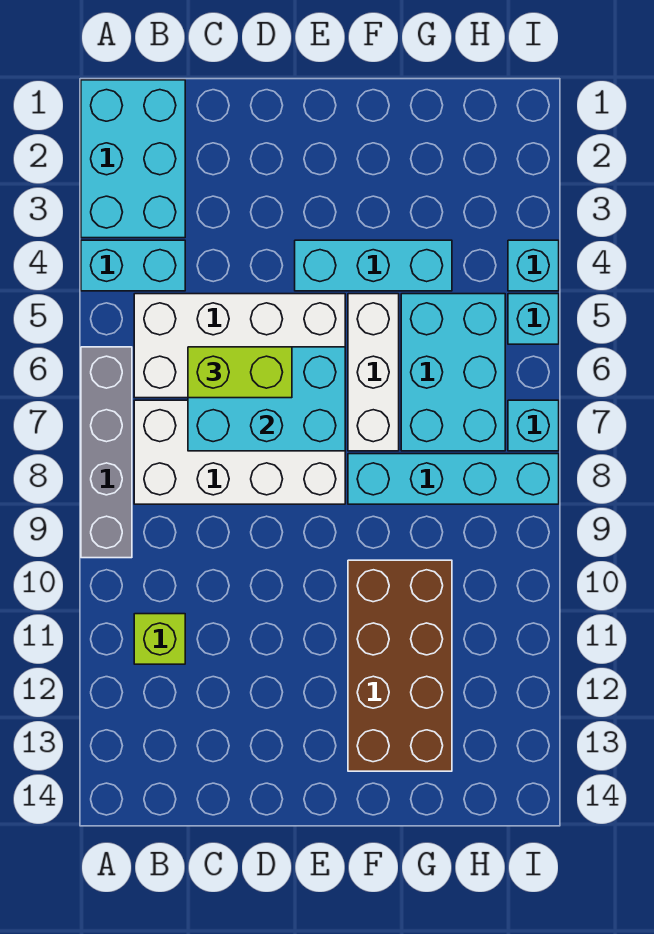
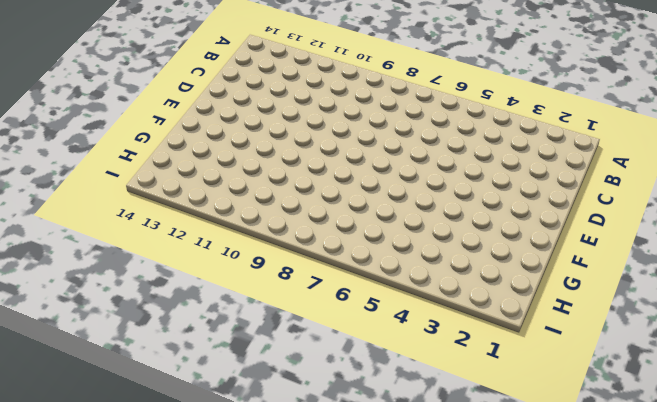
none -> cyan 2x3 brick [81,80,185,238]
none -> cyan 1x2 brick [81,240,185,291]
none -> grey 1x4 brick [81,347,132,558]

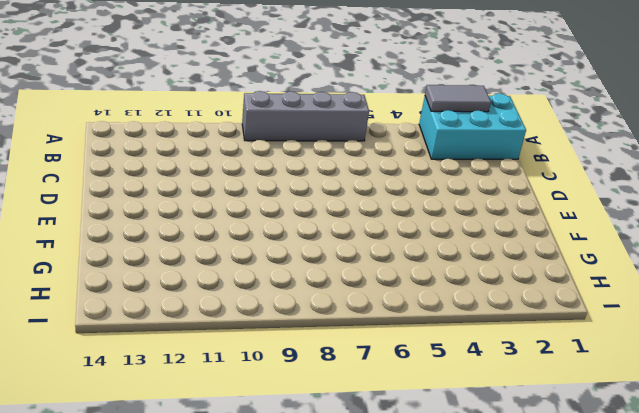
grey 1x2 tile [425,85,491,112] -> none
none -> cyan 1x2 brick [81,240,185,291]
none -> white 2x4 brick [134,294,345,398]
none -> white 2x4 brick [134,400,345,504]

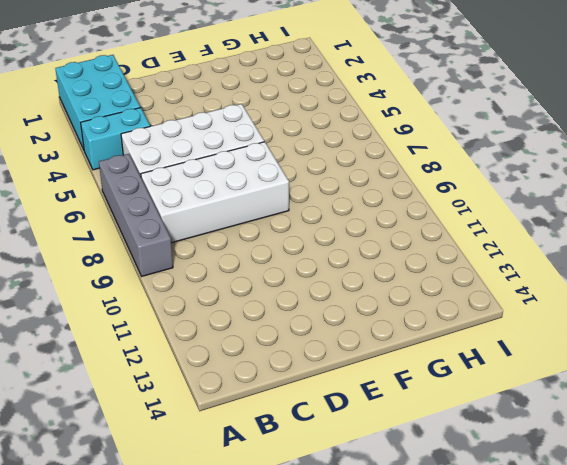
none -> lime 1x1 brick [134,614,185,664]
none -> cyan 1x3 brick [295,240,452,291]
none -> white 1x3 brick [348,294,399,451]

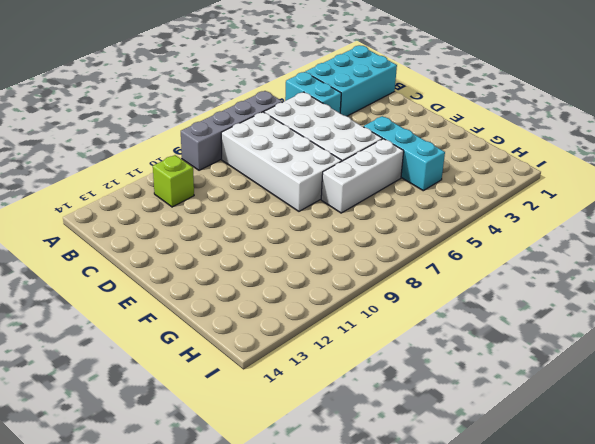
none -> cyan 1x4 brick [348,454,559,504]
none -> brown 2x4 brick [348,560,452,771]
none -> cyan 2x3 brick [401,294,505,451]

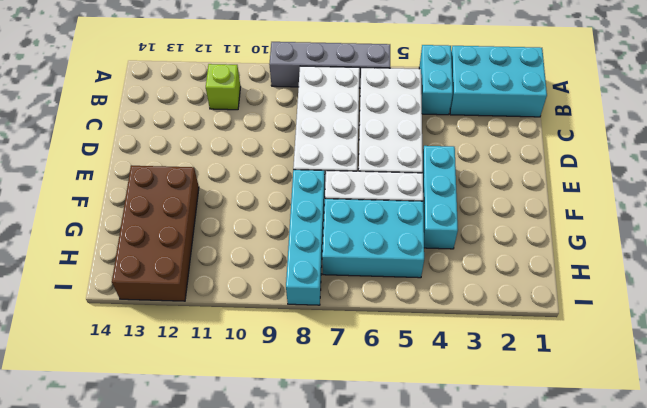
brown 2x4 brick [112,166,199,301] -> brown 2x4 brick turned to [348,560,452,771]
none -> cyan 1x1 brick [508,240,559,291]
none -> cyan 1x1 brick [508,294,559,344]
none -> cyan 1x1 brick [508,400,559,451]

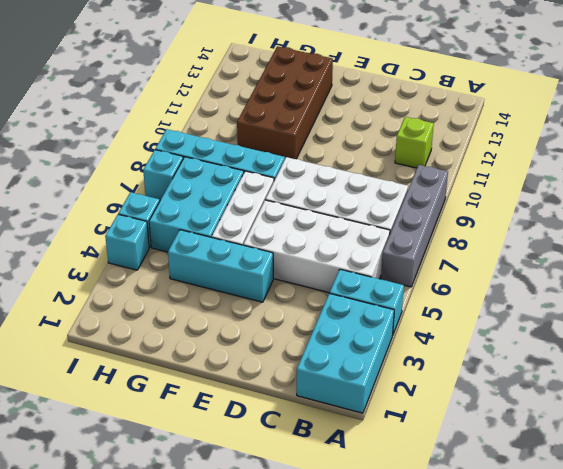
none -> cyan 2x3 brick [188,347,345,451]
none -> lime 1x2 brick [188,347,292,398]

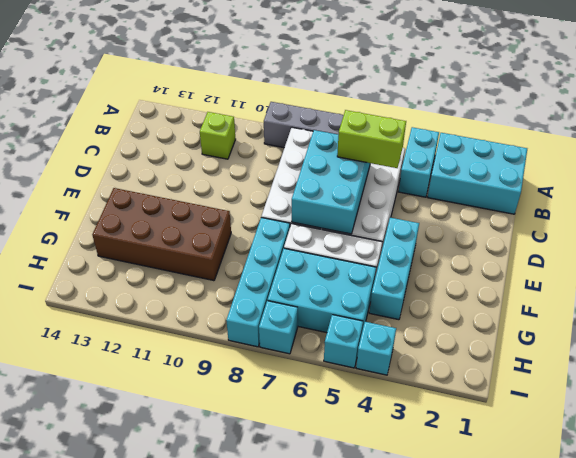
lime 1x2 brick [337,110,406,168] -> lime 1x2 brick turned to [188,347,292,398]

